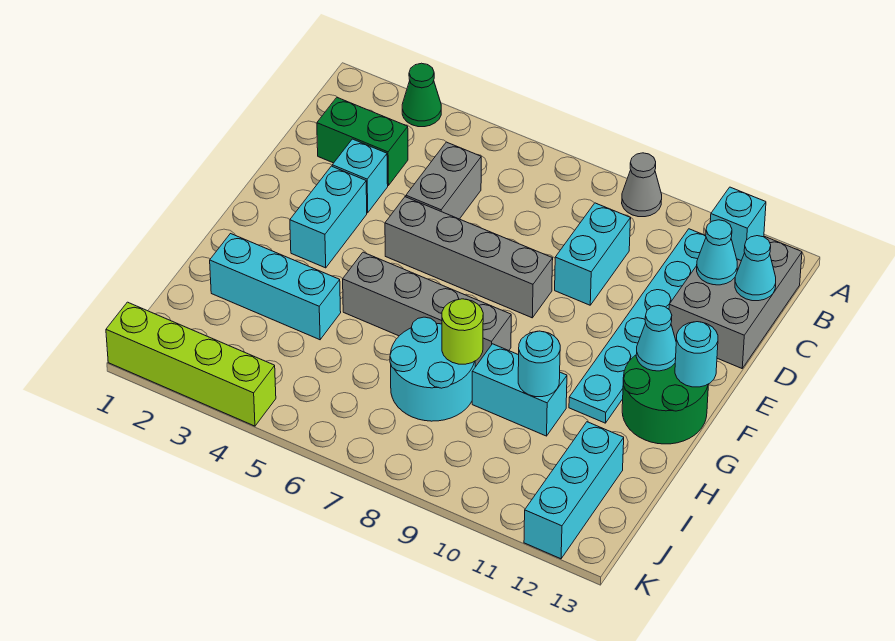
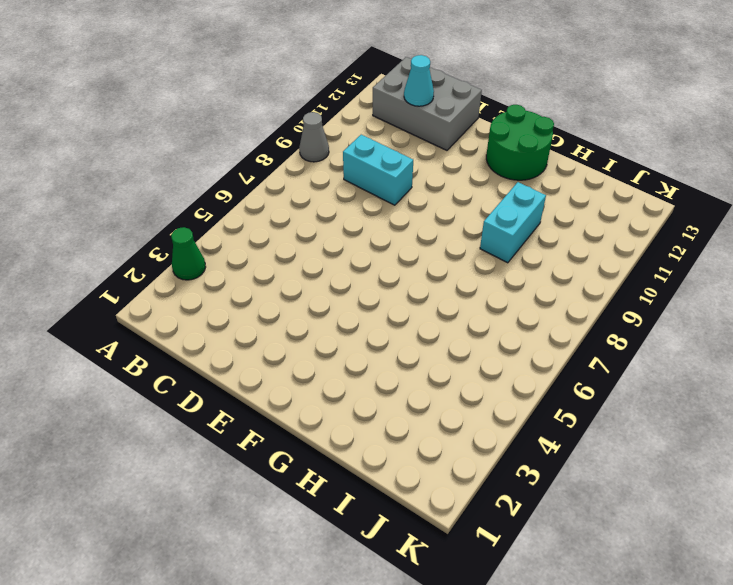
none -> cyan 1x6 plate [569,229,706,423]
none -> green 1x2 brick [317,97,408,186]
none -> grey 1x2 brick [406,142,481,219]

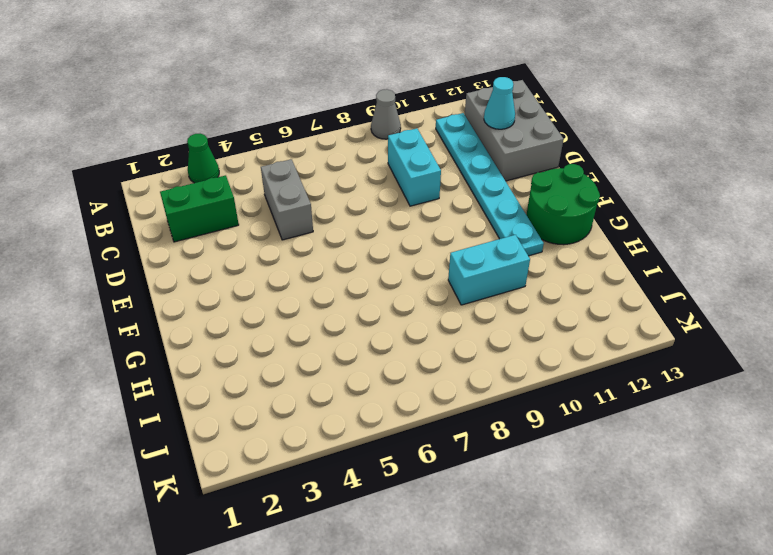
none -> cyan 1x1 brick [332,139,388,213]
none -> cyan 1x2 brick [290,166,367,268]
none -> grey 1x4 brick [385,197,553,318]

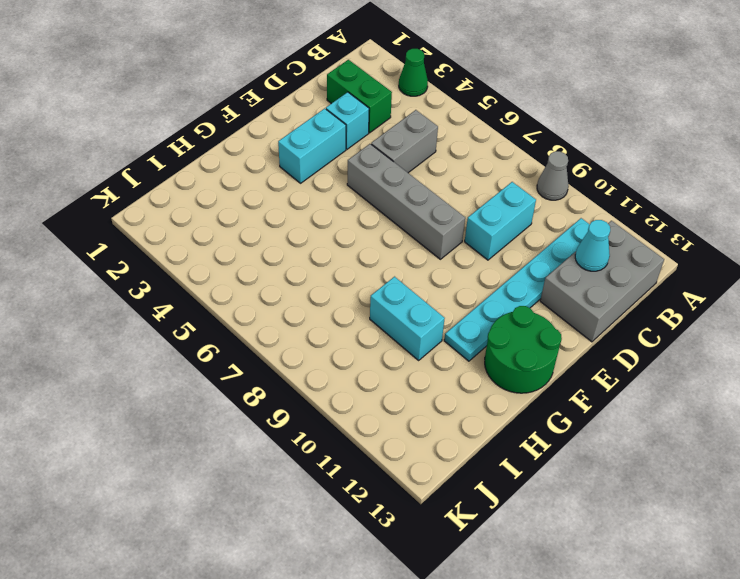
none -> grey 1x4 brick [343,252,511,367]
none -> cyan 1x3 brick [210,234,341,340]
none -> cyan 2x2 round brick [390,317,475,421]

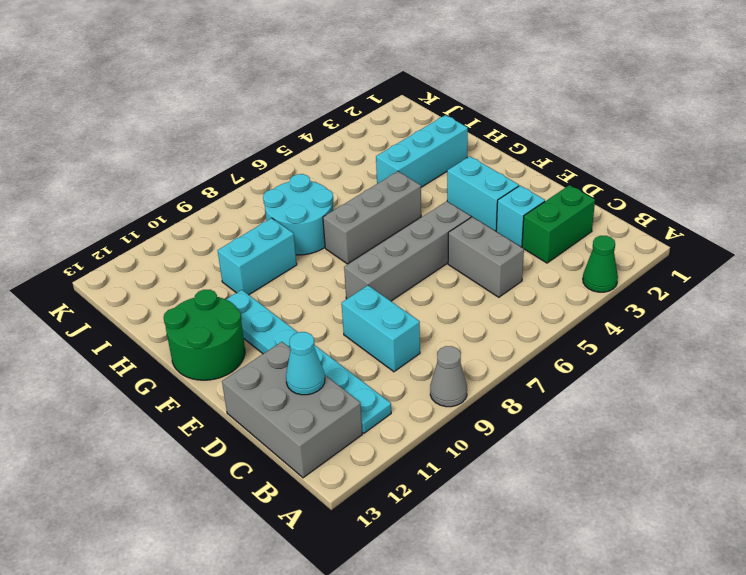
grey 1x3 brick [323,171,421,264] -> grey 1x4 brick [343,252,511,367]
none -> cyan 1x3 brick [524,422,624,559]
none -> lime 1x4 brick [106,302,276,426]
none -> cyan 1x1 brick [710,187,766,261]

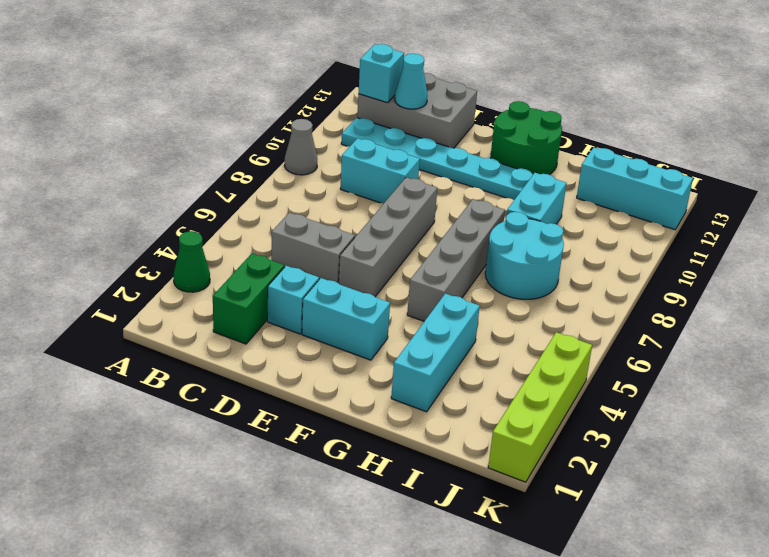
none -> cyan 1x1 cone [735,236,776,301]
none -> cyan 1x1 cone [636,305,676,371]
none -> cyan 1x1 round brick [675,322,718,387]

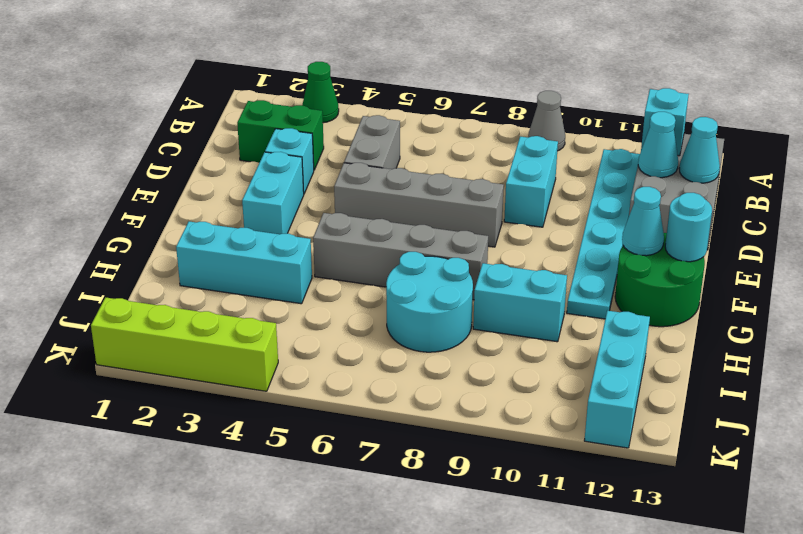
none -> lime 1x1 round brick [442,299,483,364]
none -> cyan 1x1 round brick [518,331,560,397]

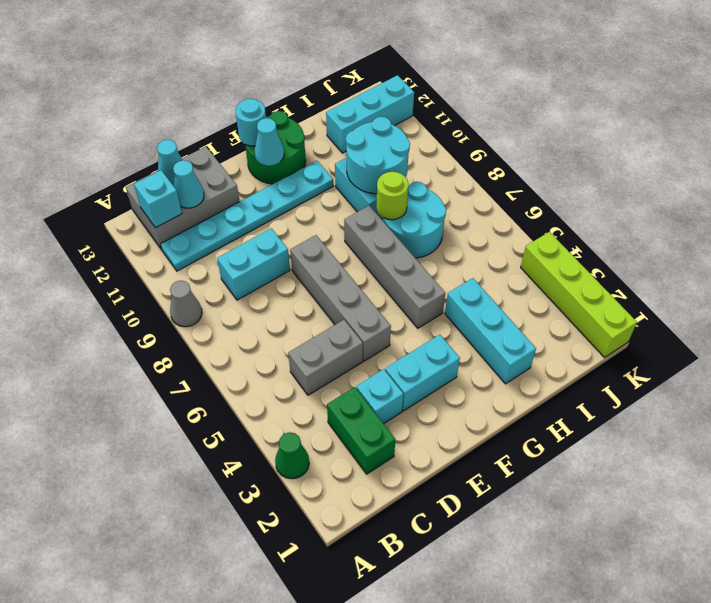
cyan 2x2 round brick [346,117,410,194] -> cyan 1x1 round brick [518,331,560,397]

